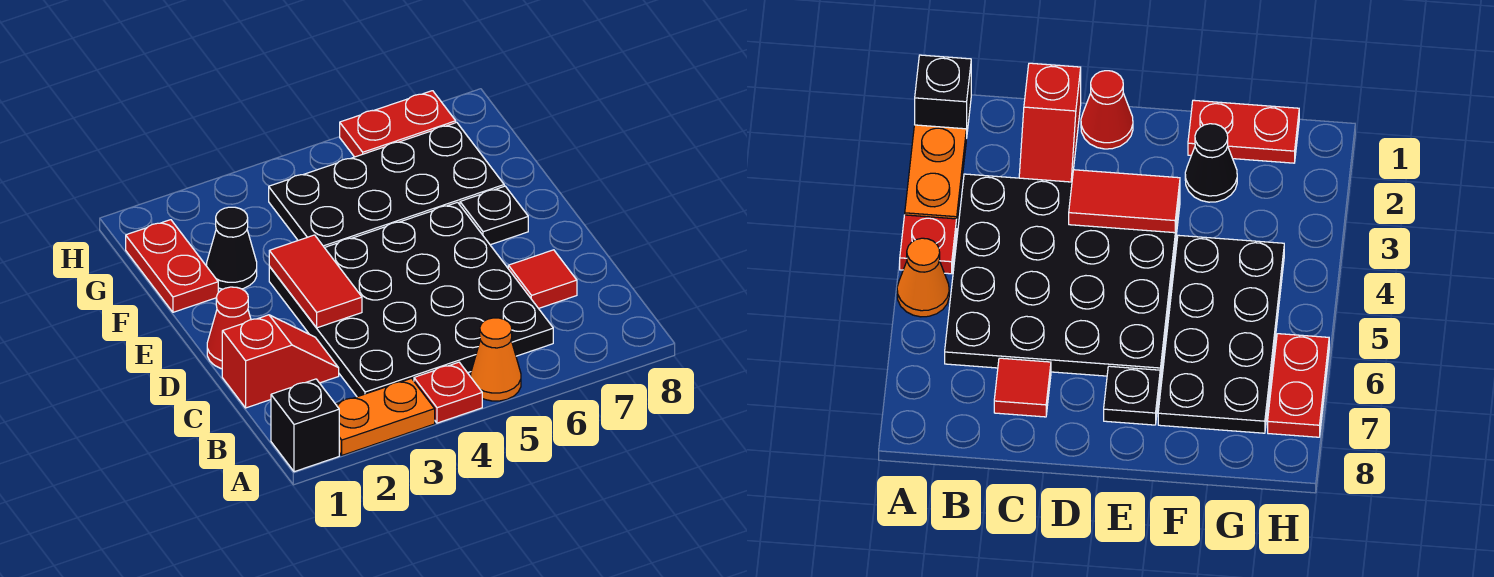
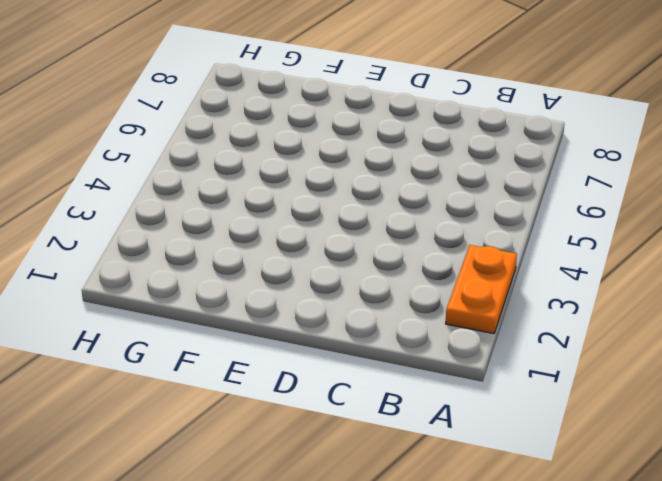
none -> black 1x1 brick [271,379,339,472]
none -> red 1x1 plate [414,362,482,423]
none -> orange 1x1 cone [471,318,521,401]

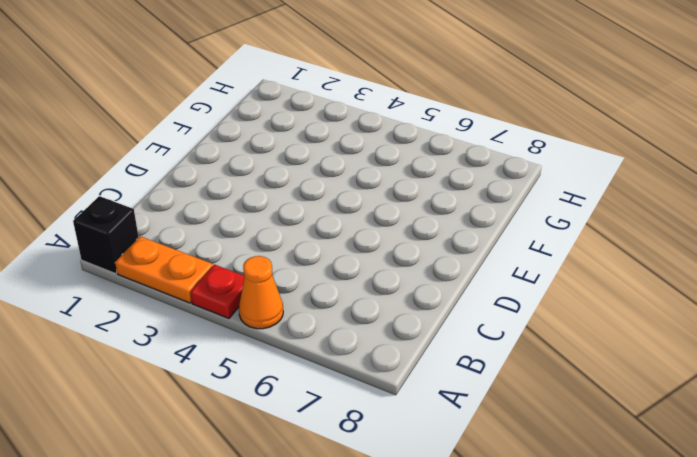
none -> black 4x4 plate [269,202,553,397]
none -> red 1x2 slope [222,315,339,408]
none -> red 1x1 tile [508,250,577,308]

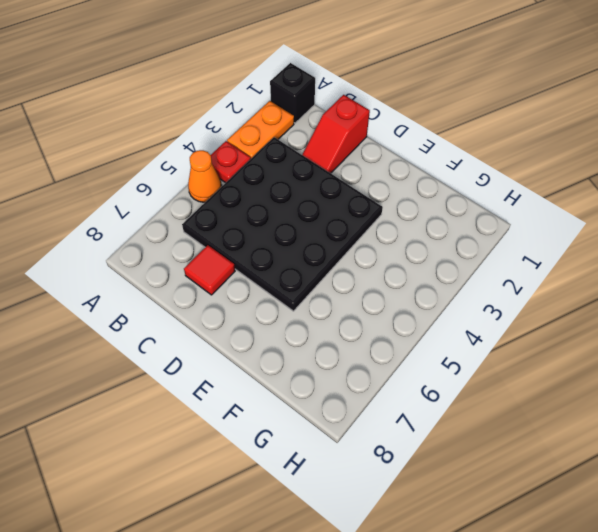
none -> red 1x1 cone [207,287,251,369]
none -> black 1x1 plate [460,186,528,245]
none -> red 1x2 plate [126,220,218,312]

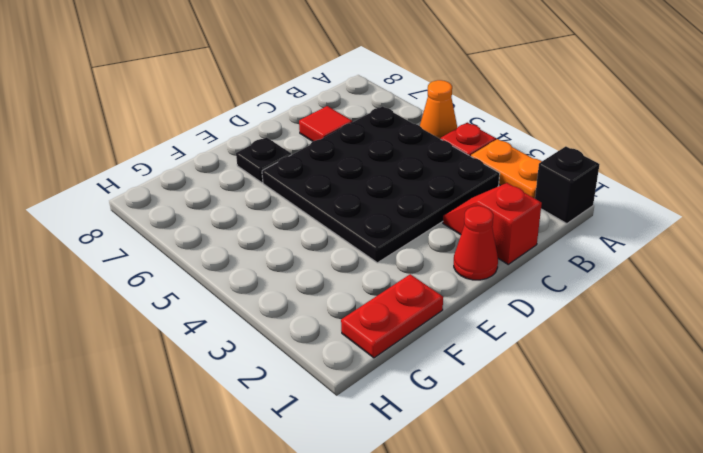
none -> black 1x1 cone [207,207,257,289]
none -> black 2x4 plate [269,122,504,248]
none -> red 1x2 plate [340,91,456,157]

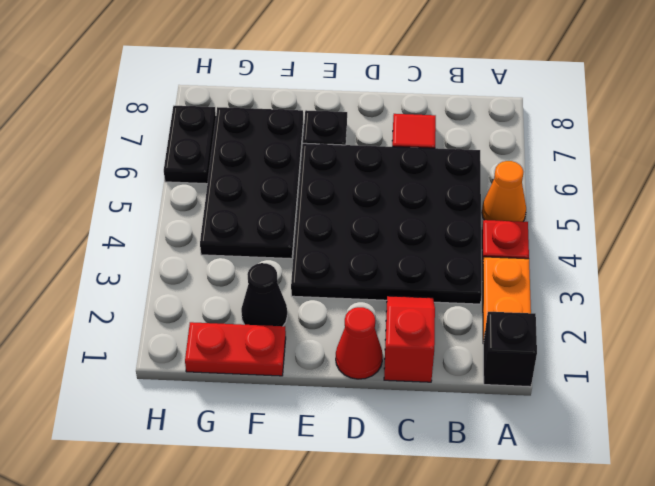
black 1x2 plate [164,106,216,184] -> red 1x2 plate [340,91,456,157]
none -> red 1x2 tile [269,235,362,328]

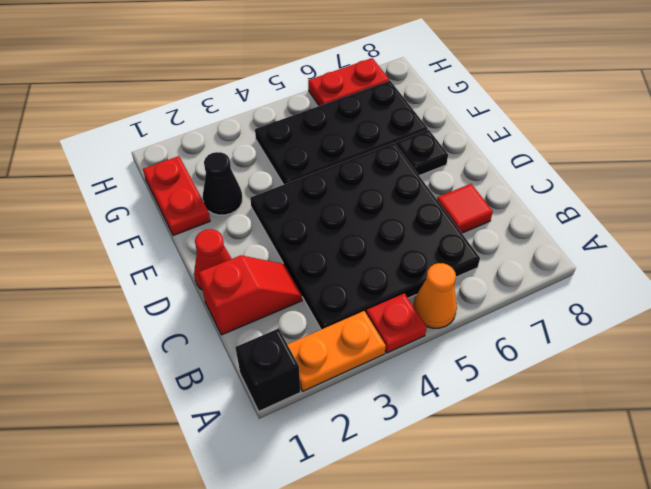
none -> red 1x2 tile [269,235,362,328]

